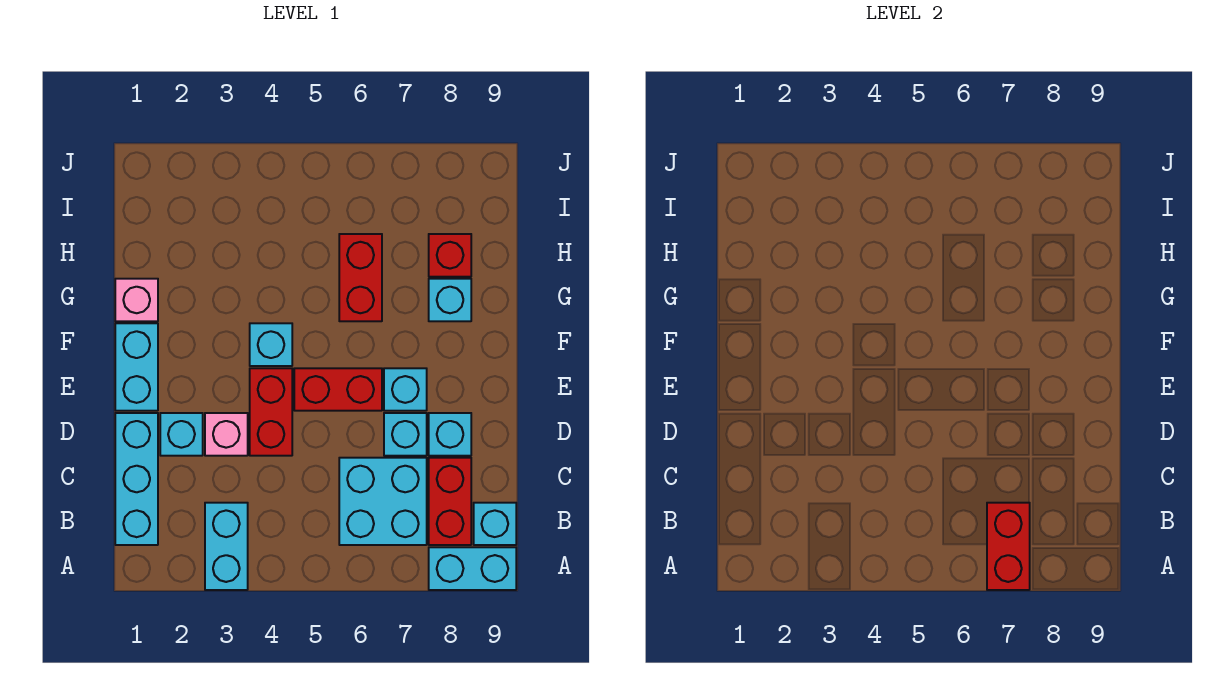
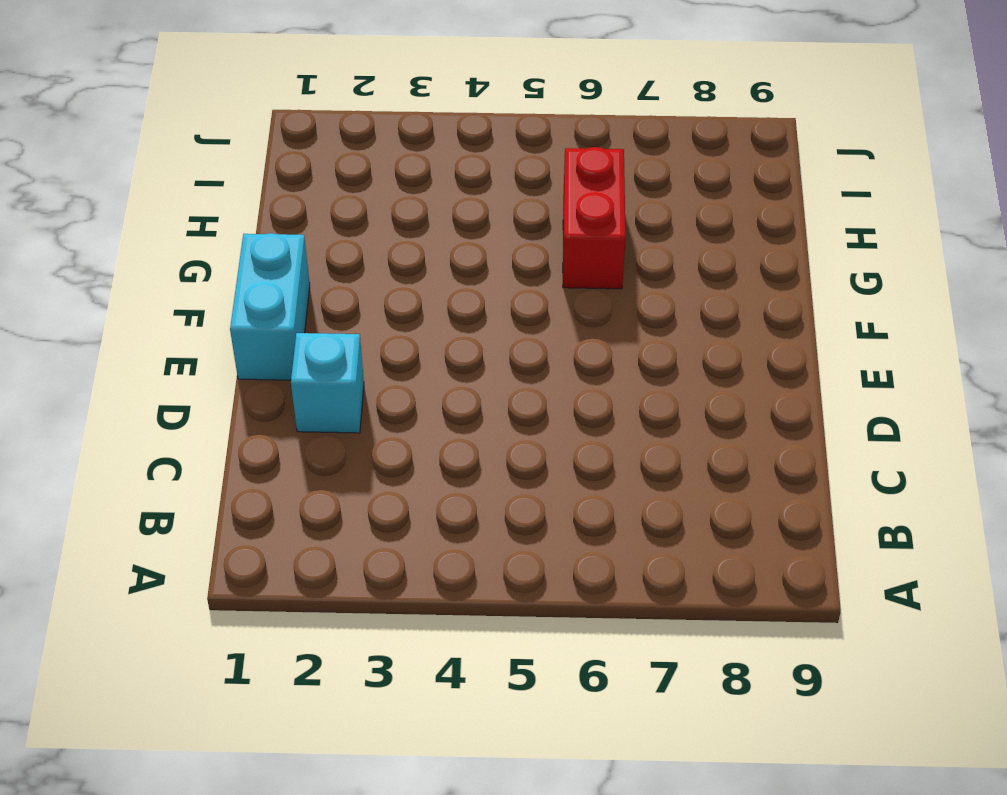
none -> cyan 1x2 brick [205,503,248,590]
none -> cyan 1x2 brick [429,547,516,590]
none -> cyan 1x3 brick [115,413,158,545]

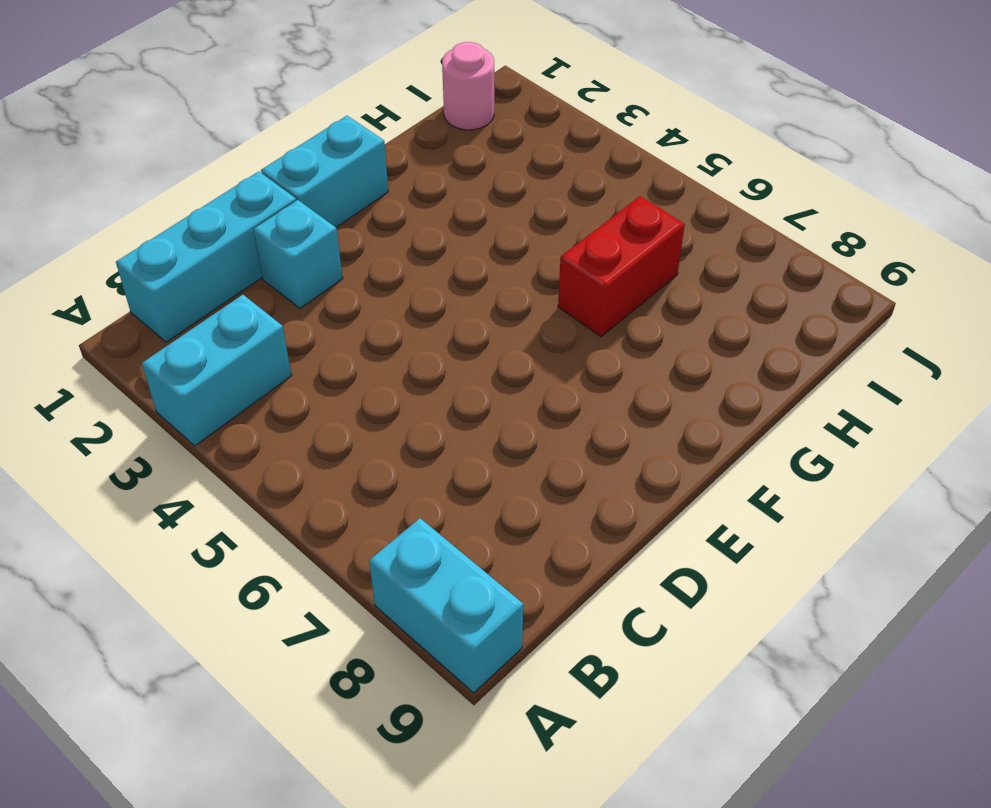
pink 1x1 round brick [442,42,494,130] -> none
none -> cyan 2x2 brick [339,458,427,545]
none -> red 1x2 brick [429,458,471,545]
none -> cyan 1x1 brick [474,503,516,545]

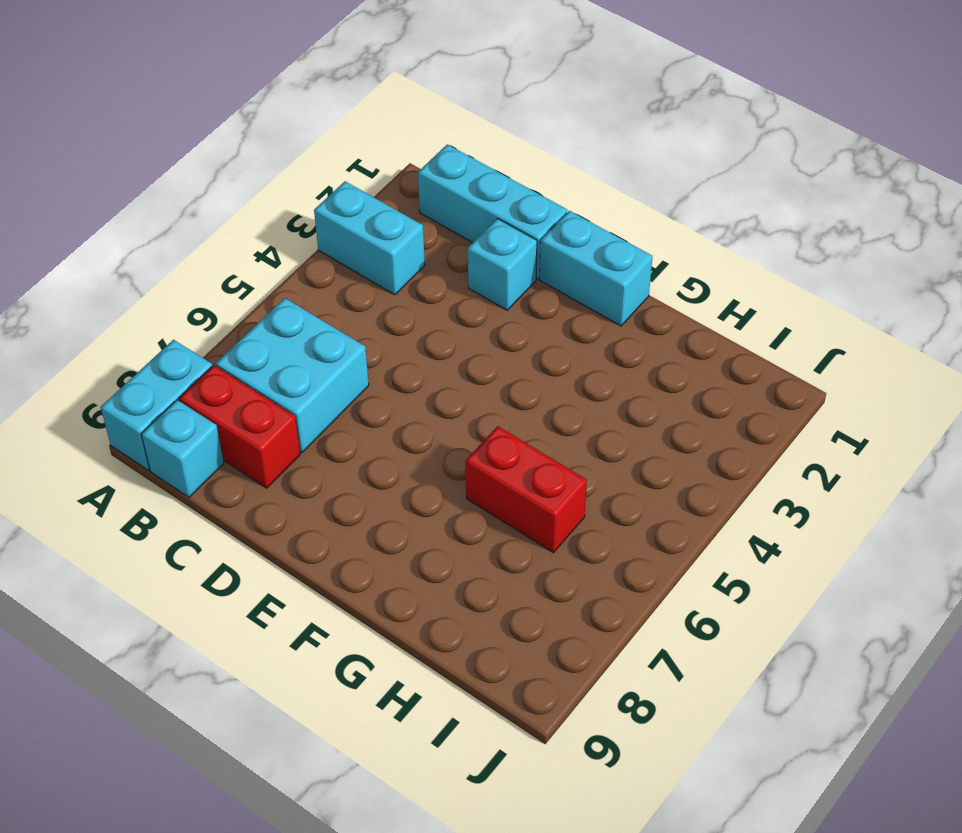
none -> pink 1x1 brick [205,413,248,456]
none -> red 1x2 brick [250,368,292,456]
none -> cyan 1x1 brick [384,413,427,456]

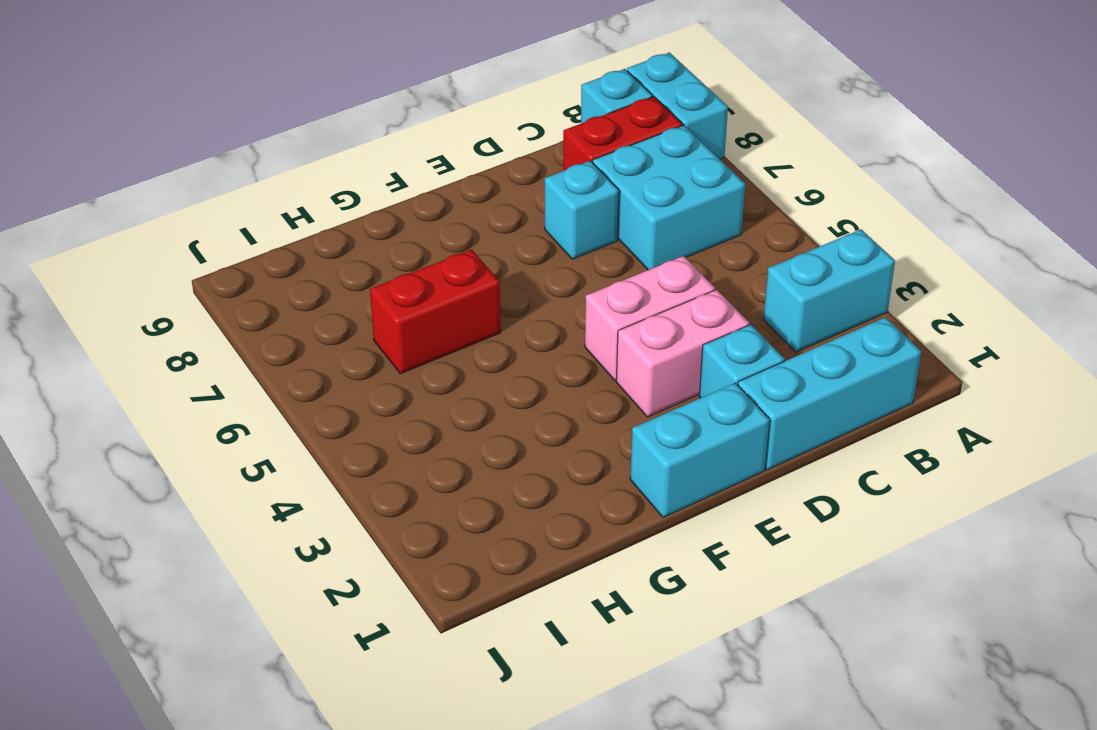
pink 1x2 brick [616,290,749,417] -> pink 1x1 brick [205,413,248,456]
pink 1x2 brick [585,256,715,380] -> red 1x2 brick [250,368,292,456]
none -> cyan 1x1 brick [429,413,471,456]
none -> red 1x2 brick [294,368,382,411]
none -> cyan 1x1 brick [384,368,427,411]

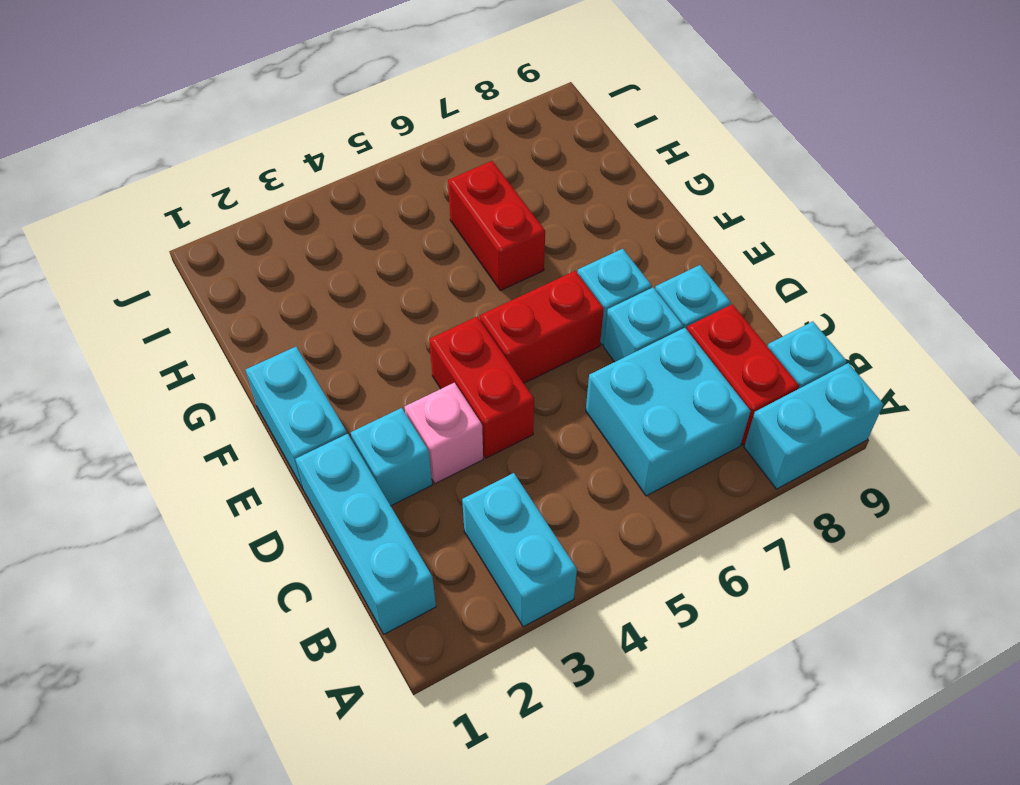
none -> cyan 1x1 brick [250,323,292,366]
none -> pink 1x1 brick [115,279,158,321]
none -> cyan 1x1 brick [429,279,471,321]

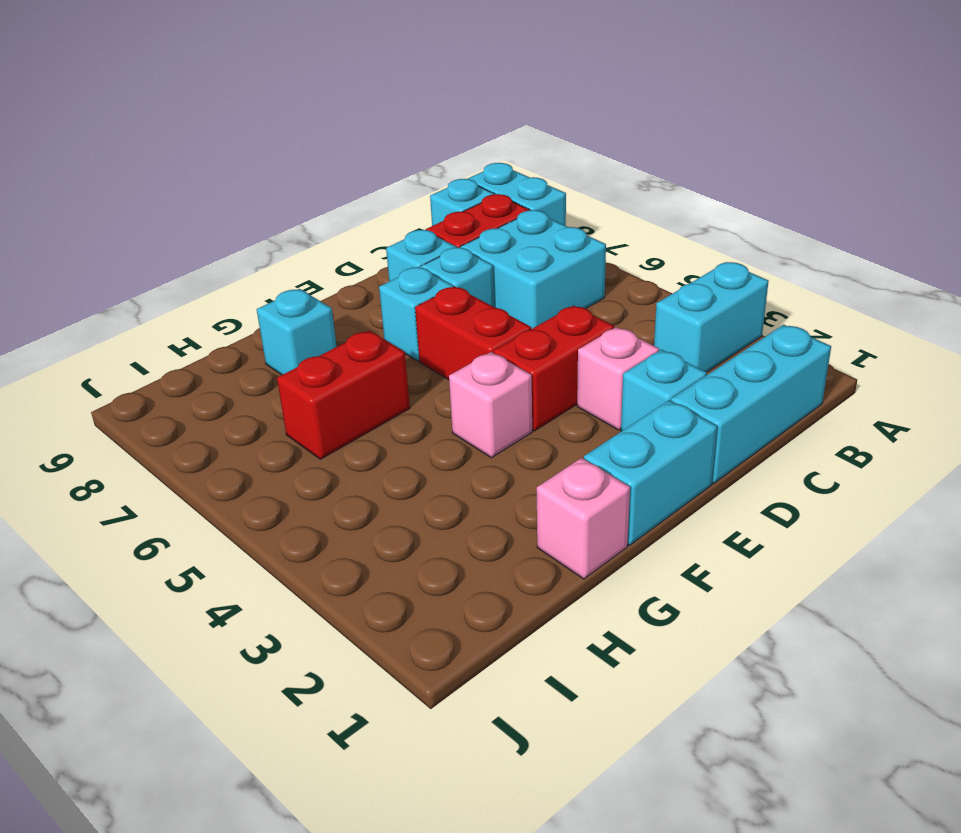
pink 1x1 brick [449,352,532,458] -> cyan 1x1 brick [250,323,292,366]
none -> red 1x1 brick [429,234,471,277]
none -> red 1x2 brick [987,503,1030,590]

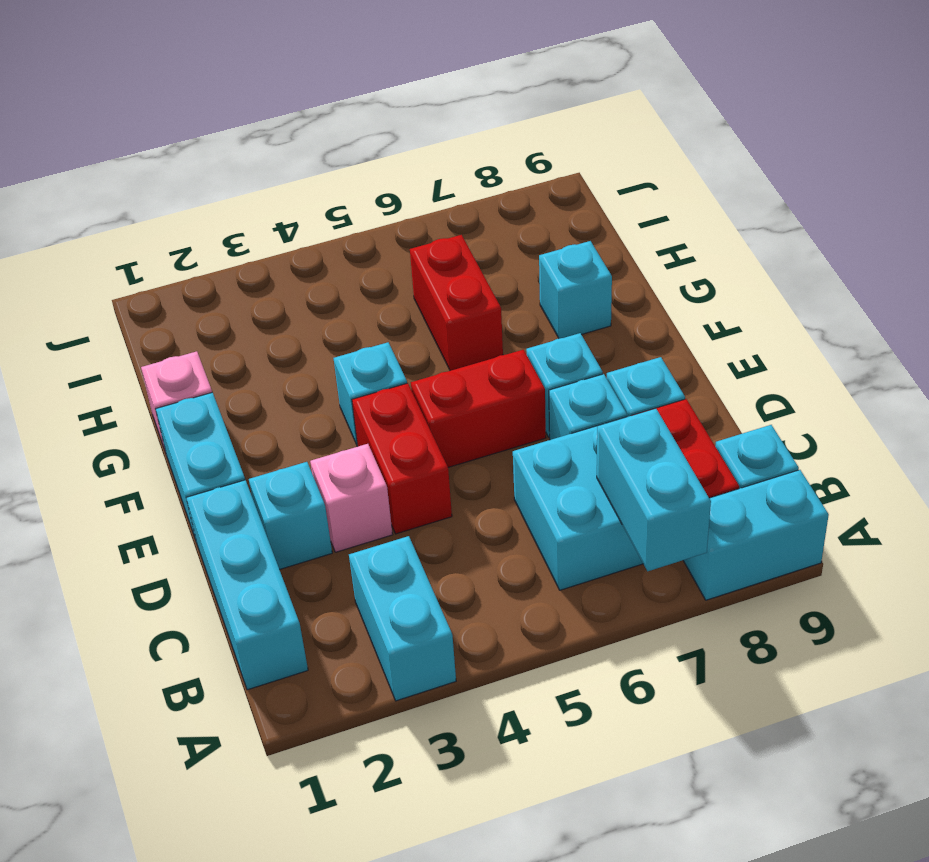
cyan 1x2 brick [597,408,711,571] -> red 1x2 brick [987,503,1030,590]
none -> red 1x1 brick [429,234,471,277]

